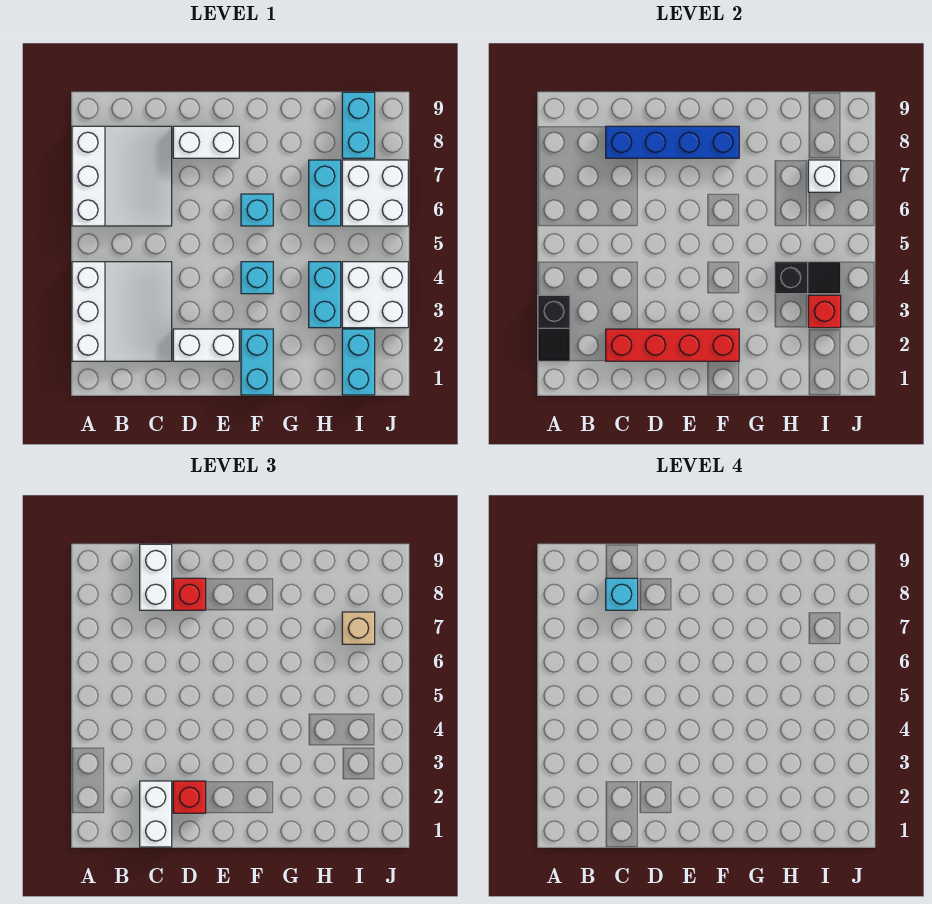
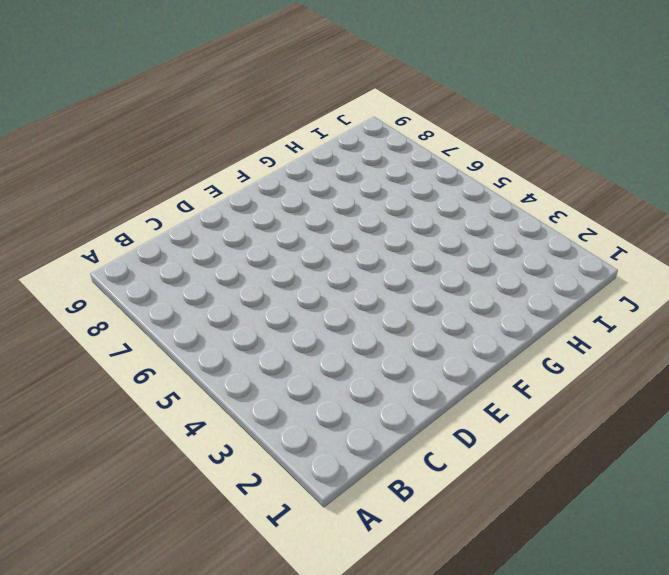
none -> white 3x3 slope [72,262,172,361]
none -> white 3x3 slope [72,126,172,226]
none -> white 1x2 brick [173,329,239,361]

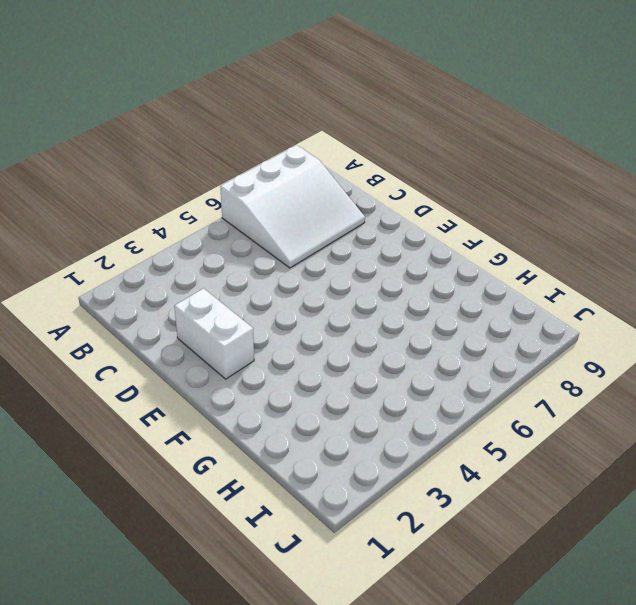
none -> white 3x3 slope [72,262,172,361]
none -> white 1x2 brick [173,126,239,158]
none -> cyan 1x2 brick [241,329,273,395]

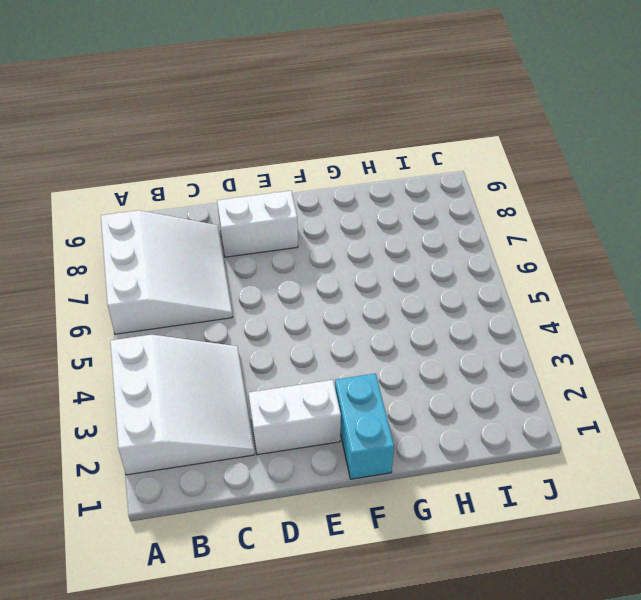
none -> cyan 1x1 brick [241,262,273,294]
none -> cyan 1x1 brick [241,194,273,226]
none -> cyan 1x2 brick [309,262,341,328]

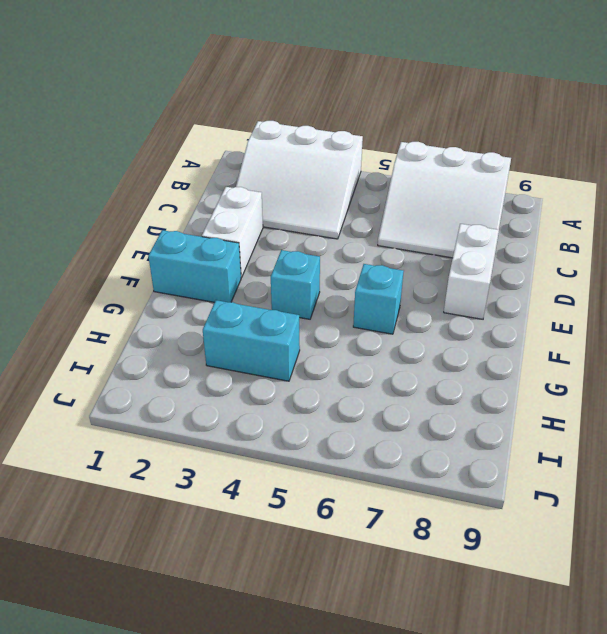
none -> cyan 1x2 brick [309,160,341,226]
none -> cyan 1x2 brick [342,329,375,395]
none -> white 2x2 brick [342,262,408,328]

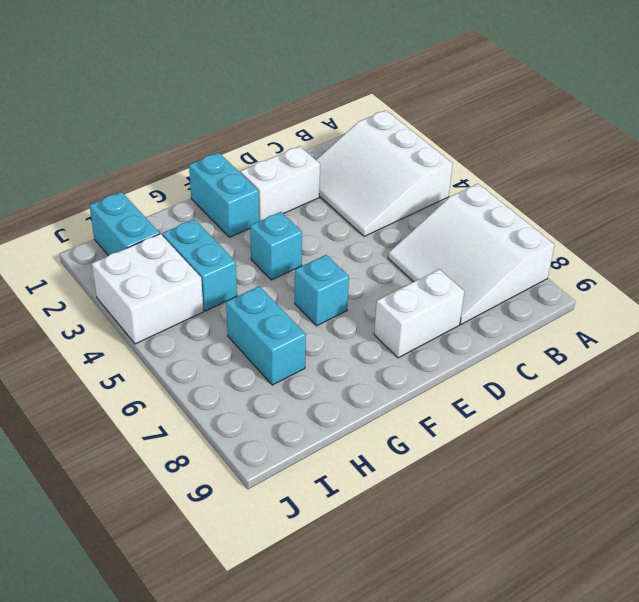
none -> white 2x2 brick [342,160,408,226]
none -> cyan 1x2 brick [342,92,375,158]
none -> black 1x2 slope [538,295,570,361]

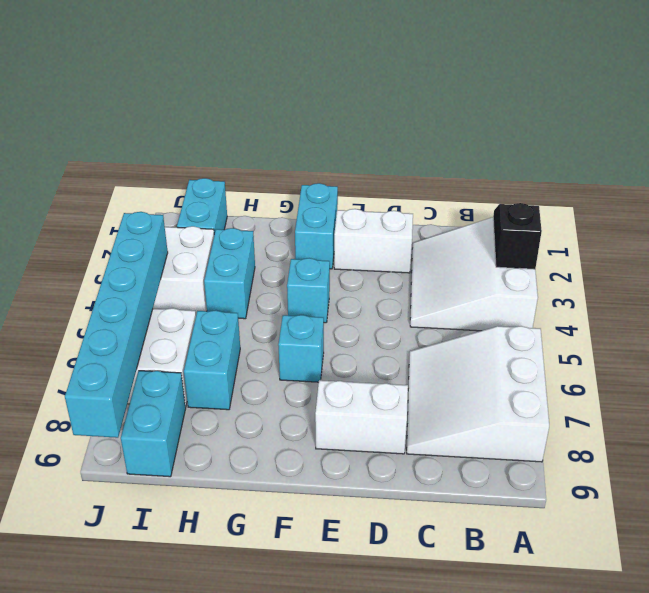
cyan 1x6 brick [65,212,168,438] -> none
none -> red 1x4 brick [606,329,739,361]
none -> blue 1x4 brick [606,126,739,158]
none -> black 1x2 slope [775,262,841,294]

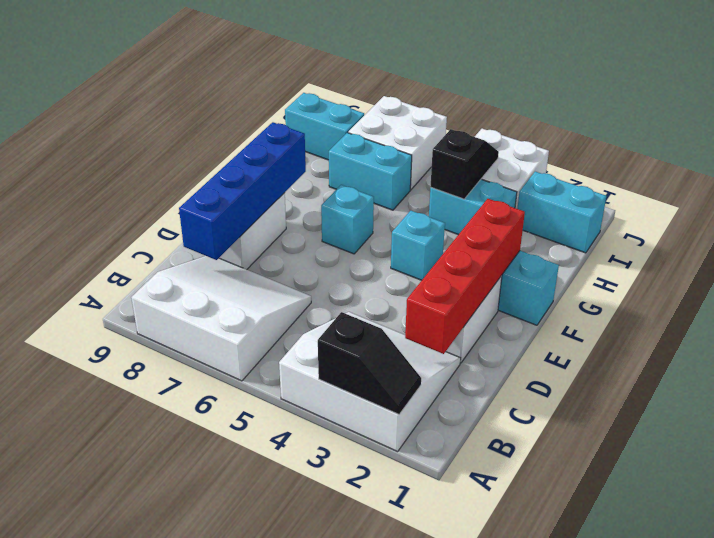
none -> red 1x1 brick [808,295,841,328]
none -> white 1x1 brick [808,160,841,192]
none -> white 1x2 brick [140,781,172,847]

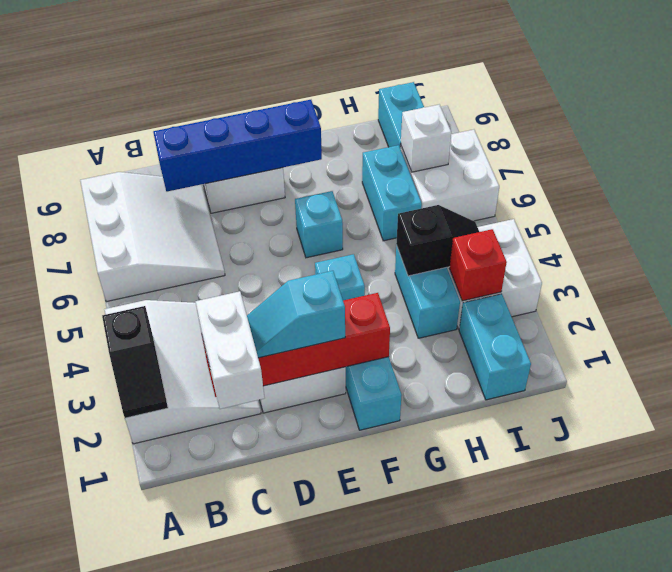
cyan 1x2 slope [247,271,345,358] -> red 1x1 brick [173,781,206,813]
none -> white 1x2 brick [140,544,172,610]
none -> red 1x1 brick [173,578,206,610]
none -> tan 1x1 brick [342,612,375,644]

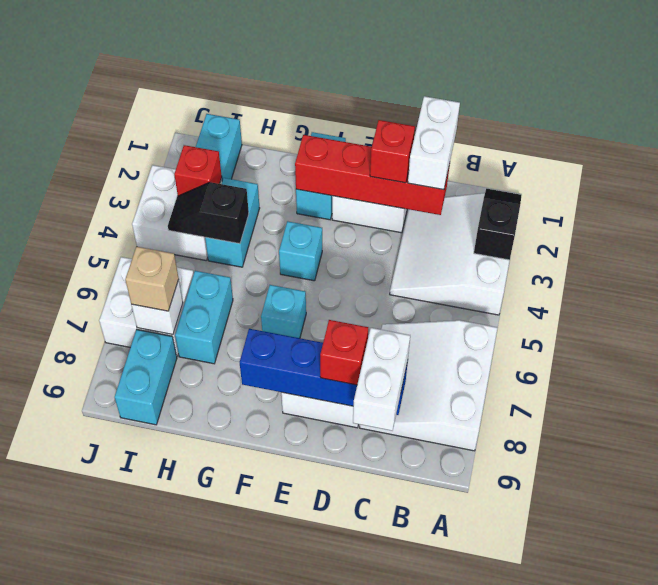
none -> cyan 1x1 brick [606,578,638,610]

